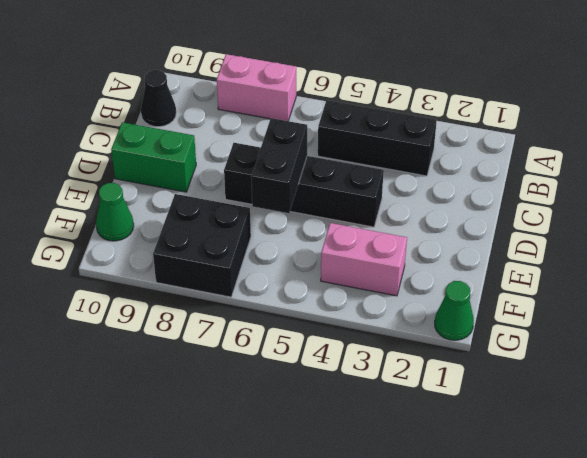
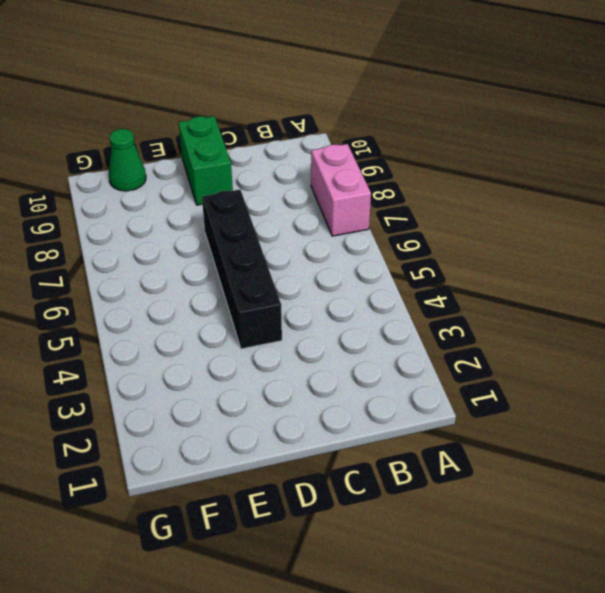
none -> black 1x3 brick [318,100,437,176]
none -> black 1x1 cone [141,70,176,127]

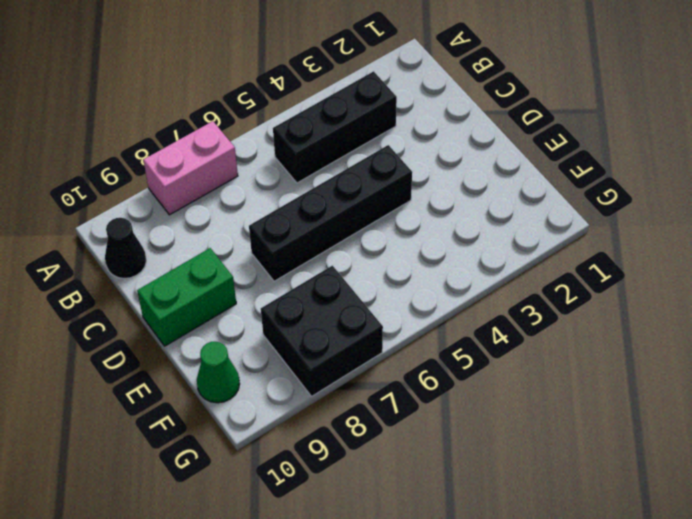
none -> pink 1x2 brick [321,223,407,296]
none -> green 1x1 cone [435,281,474,340]

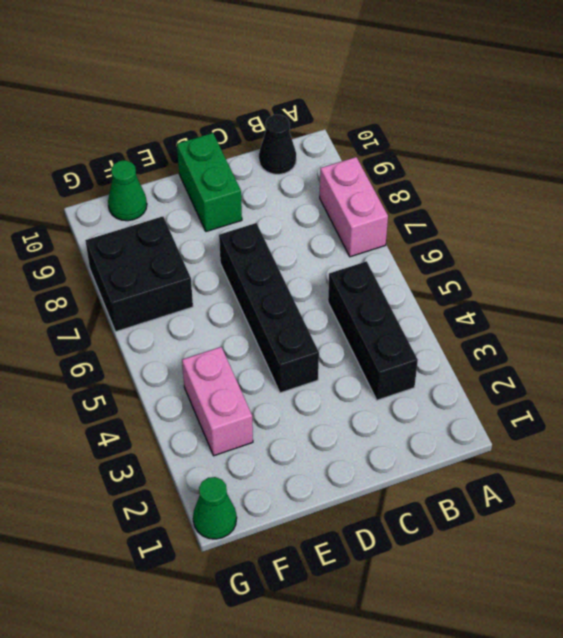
none -> black 1x2 brick [251,118,307,213]

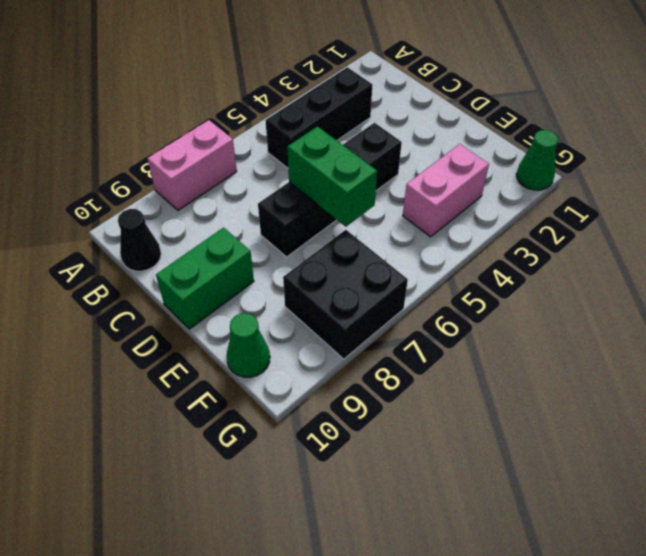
green 1x2 brick [287,126,377,227] -> black 1x2 brick [251,118,307,213]

